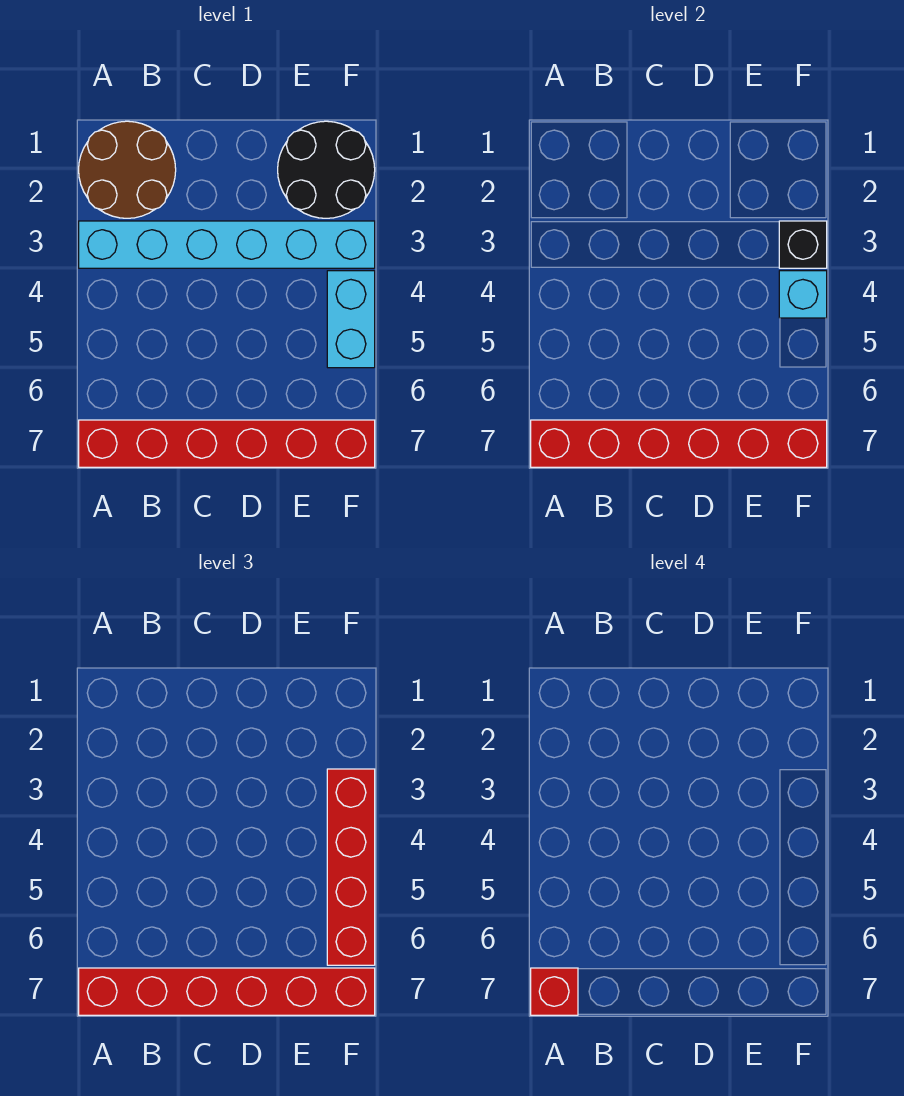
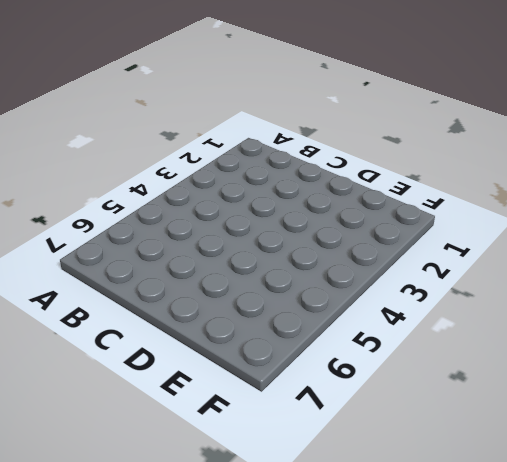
none -> brown 2x2 round brick [79,121,176,218]
none -> cyan 1x6 brick [79,221,375,268]

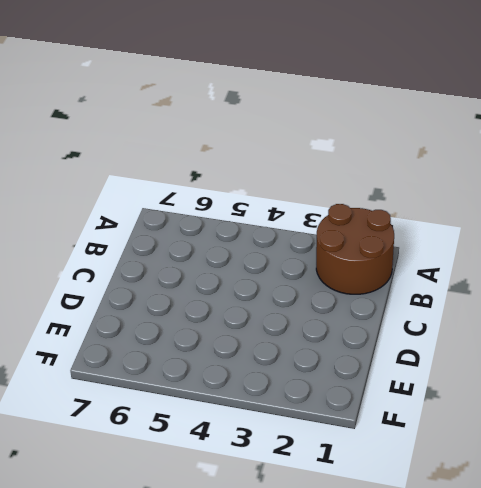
none -> cyan 1x6 brick [79,221,375,268]
none -> red 1x6 brick [79,420,375,467]

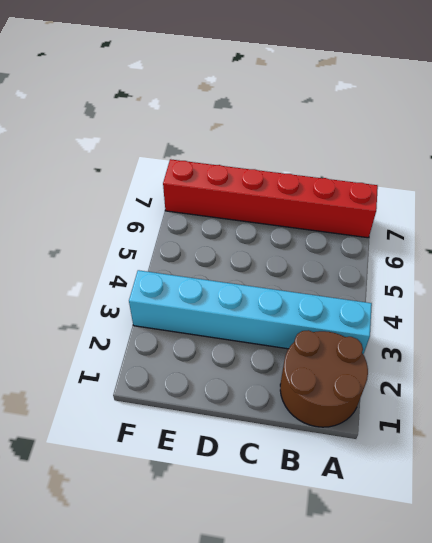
none -> black 2x2 round brick [278,121,375,218]
none -> cyan 1x2 brick [327,271,375,368]

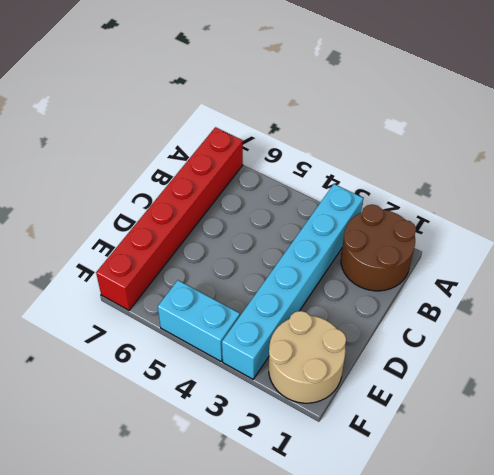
tan 2x2 round brick [269,311,346,403] -> black 2x2 round brick [278,121,375,218]
none -> red 1x6 brick [531,420,827,467]
none -> black 1x1 brick [779,221,827,268]

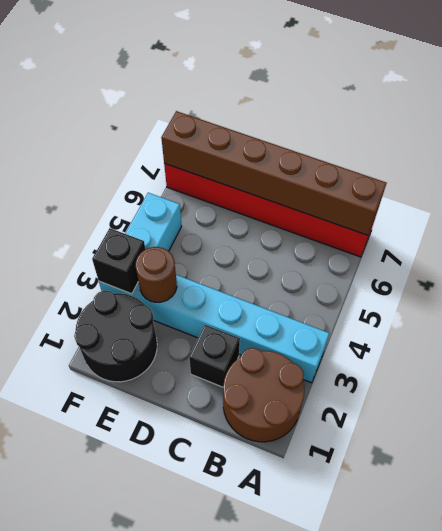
brown 1x6 brick [161,111,386,235] -> red 1x6 brick [531,420,827,467]
black 1x1 brick [189,325,240,387] -> none
brown 1x1 round brick [136,247,177,302] -> none
none -> cyan 1x1 brick [779,271,827,318]
none -> red 1x6 brick [79,968,375,1015]

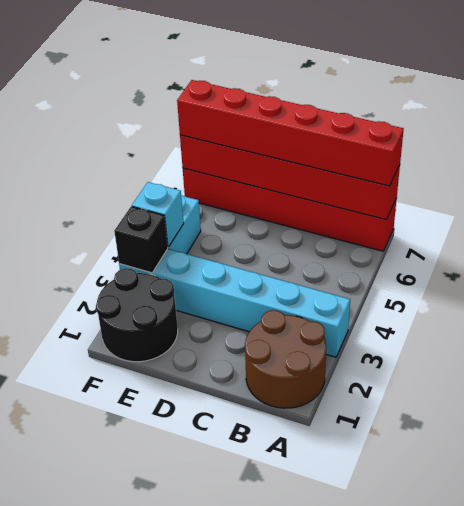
none -> red 1x4 brick [327,769,375,965]
none -> red 1x1 brick [531,968,578,1015]

